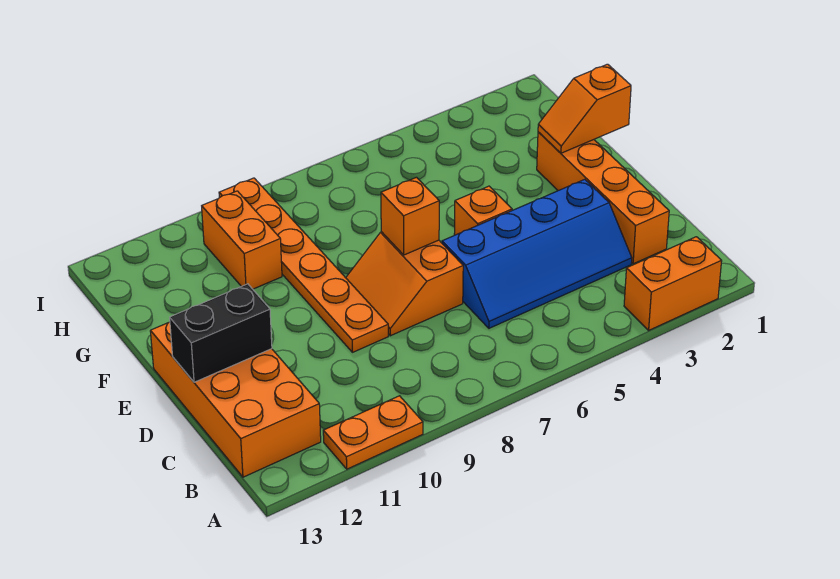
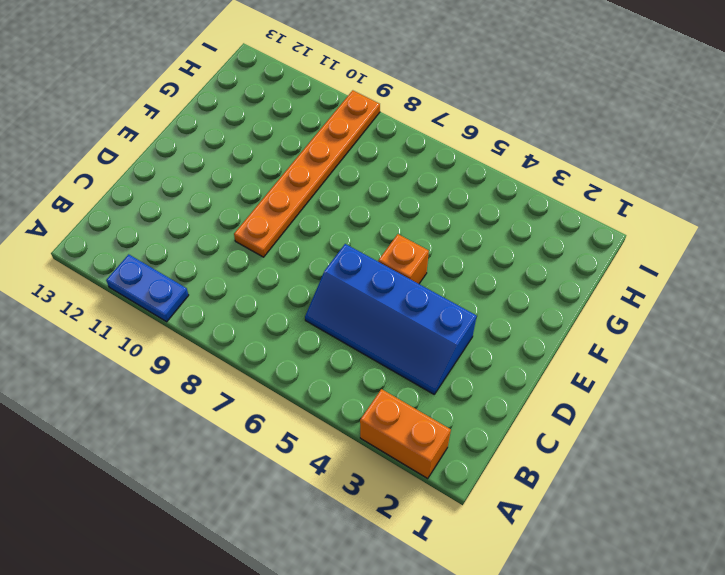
blue 1x2 plate [106,254,189,322] -> orange 1x2 plate [323,396,423,469]
none -> orange 2x4 brick [150,322,321,477]
none -> orange 1x4 brick [537,132,669,264]
none -> orange 2x2 slope [346,232,463,336]

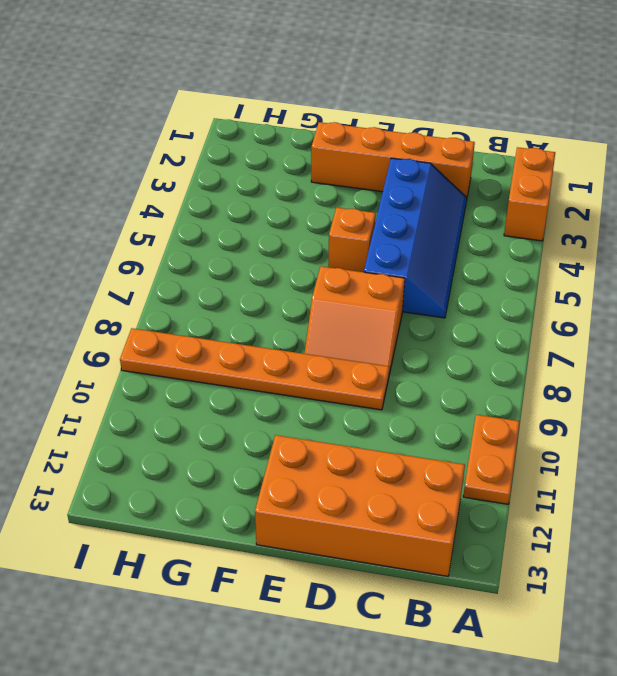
none -> orange 1x2 brick [202,191,282,289]
none -> black 1x2 brick [170,284,272,382]
none -> orange 1x1 brick [381,177,439,255]

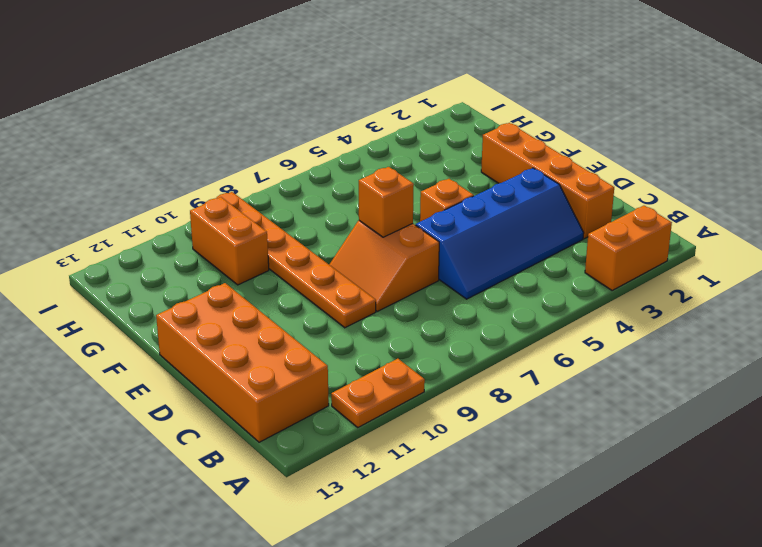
none -> black 1x2 brick [170,284,272,382]
none -> orange 1x2 slope [538,64,631,153]

